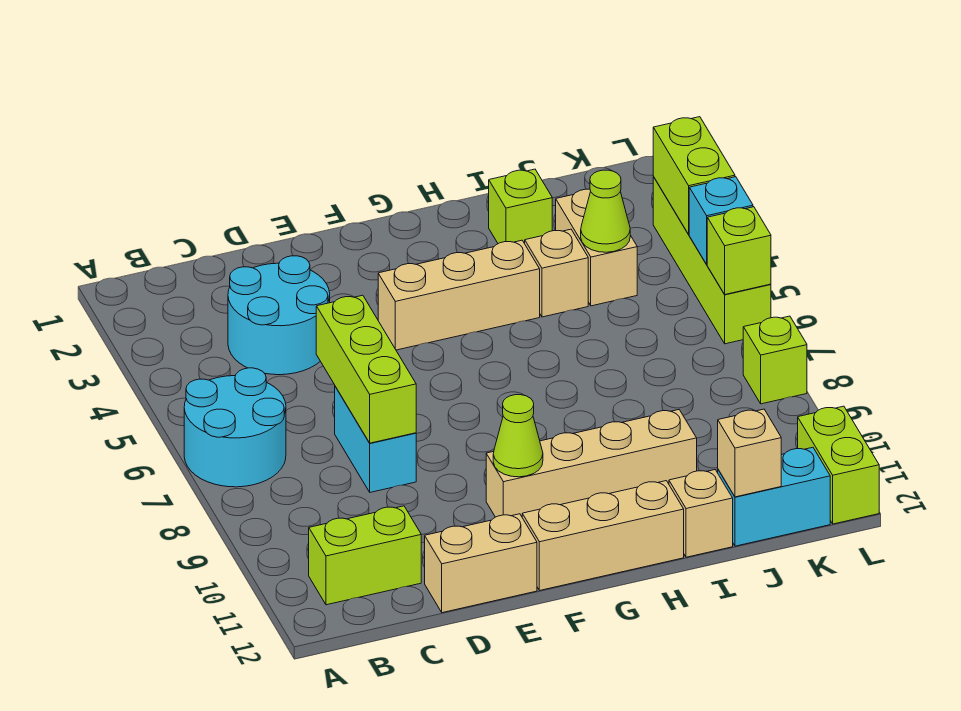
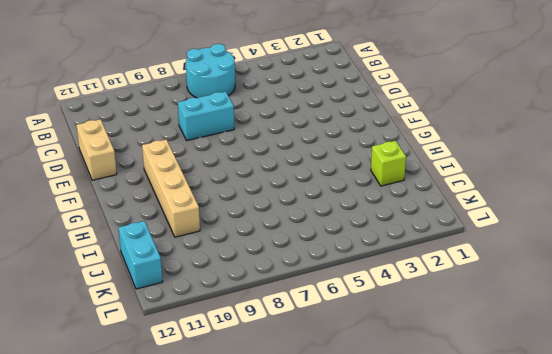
none -> lime 1x2 brick [309,506,421,605]
none -> cyan 2x2 round brick [228,256,330,375]
none -> tan 1x3 brick [378,240,540,350]

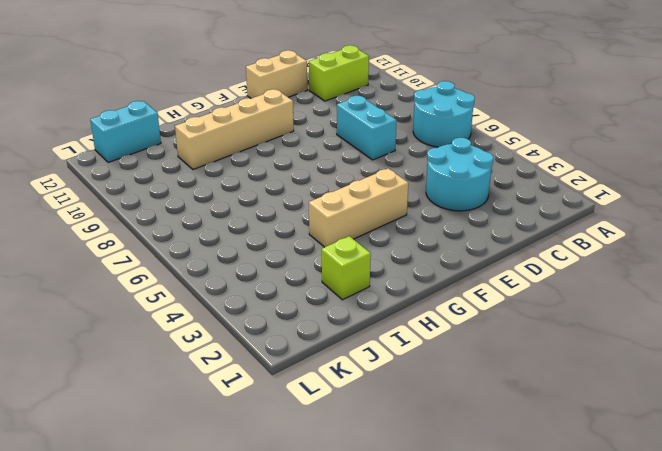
none -> tan 1x3 brick [522,481,684,590]
none -> tan 1x1 brick [525,229,588,317]
none -> tan 1x1 brick [669,470,733,557]

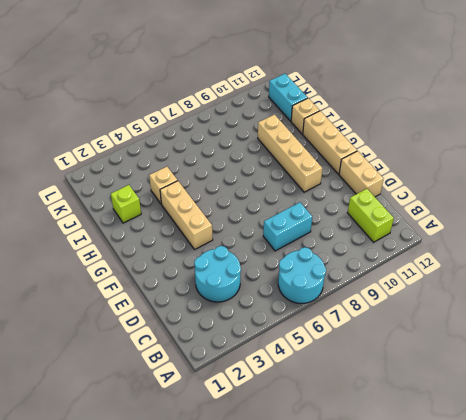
none -> tan 1x2 brick [556,189,637,306]
none -> lime 1x4 brick [653,177,771,344]
none -> lime 1x1 brick [743,316,807,404]

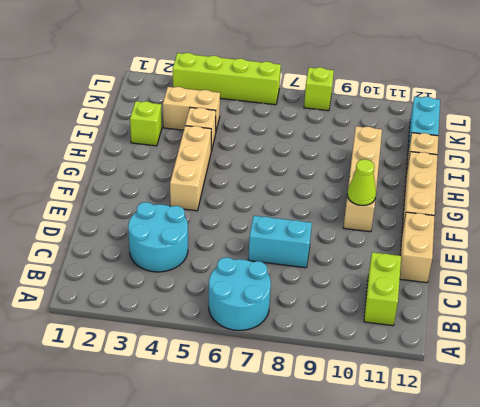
none -> lime 1x2 brick [798,406,879,524]
none -> lime 1x3 brick [316,295,416,443]
none -> lime 1x1 cone [581,170,630,252]

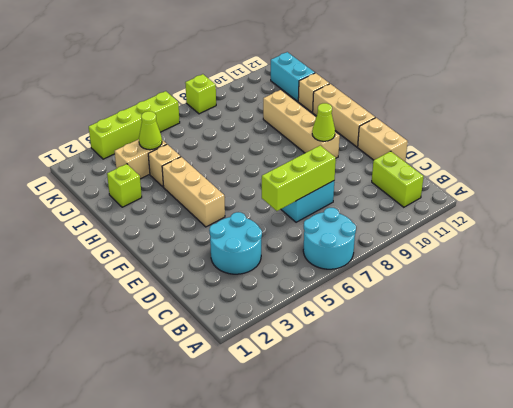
none -> lime 1x2 brick [798,406,879,524]
none -> tan 1x1 brick [718,409,781,497]
none -> lime 1x2 brick [653,117,735,234]

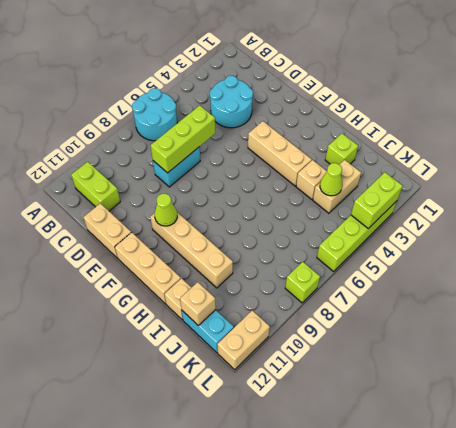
tan 1x2 brick [217,311,270,370] -> lime 1x2 brick [798,406,879,524]
none -> cyan 1x1 brick [689,177,753,264]
none -> lime 1x1 brick [707,207,771,294]

